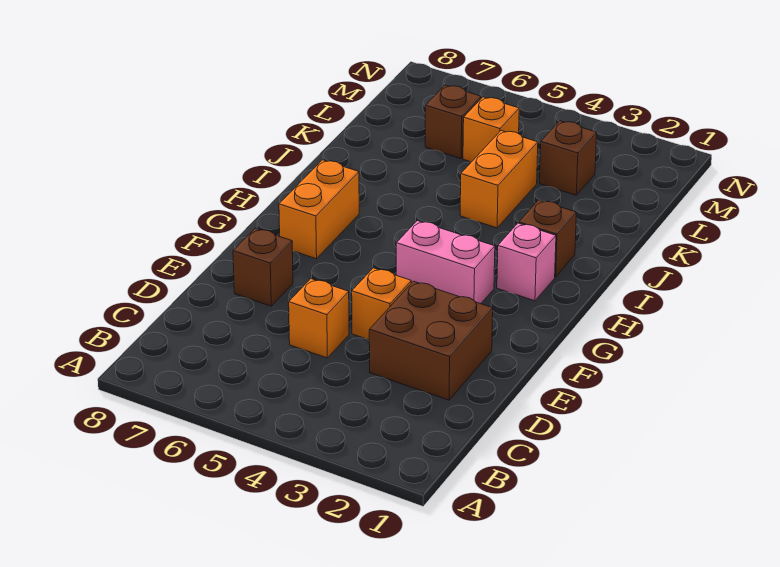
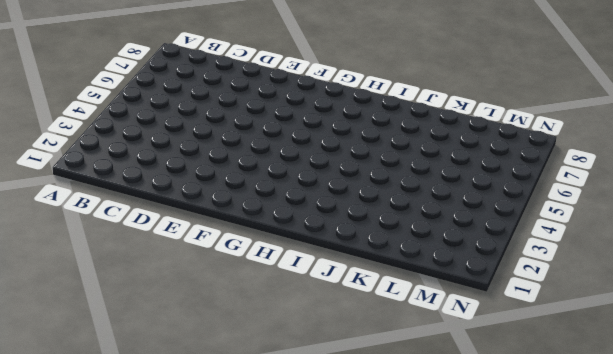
none -> brown 2x2 brick [369,281,493,400]
none -> orange 1x1 brick [289,279,349,358]
none -> orange 1x1 brick [352,268,411,340]

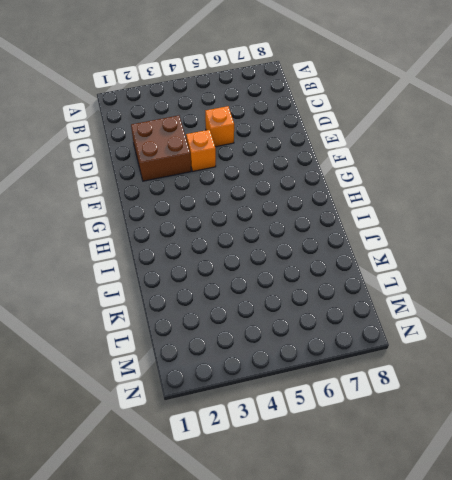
none -> brown 1x1 brick [233,228,293,306]
none -> pink 1x2 brick [396,221,495,304]
none -> orange 1x2 brick [279,160,359,259]

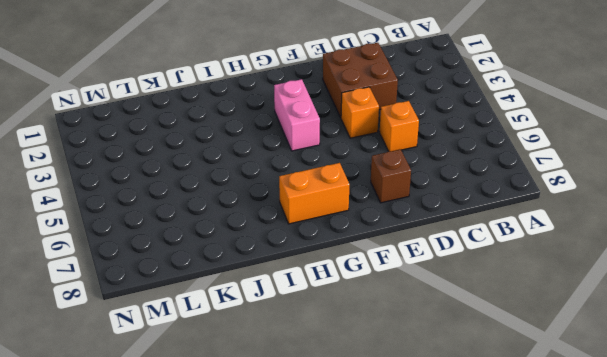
none -> pink 1x1 brick [497,223,556,301]
none -> brown 1x1 brick [519,200,576,277]
none -> orange 1x2 brick [460,130,538,228]

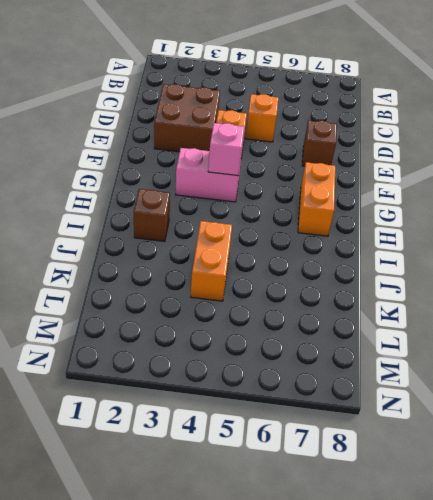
pink 1x1 brick [208,123,244,176] -> pink 1x1 brick moved to [497,223,556,301]
none -> brown 1x1 brick [540,121,597,195]
none -> orange 1x1 brick [463,97,519,162]
none -> brown 1x1 brick [425,85,481,158]

